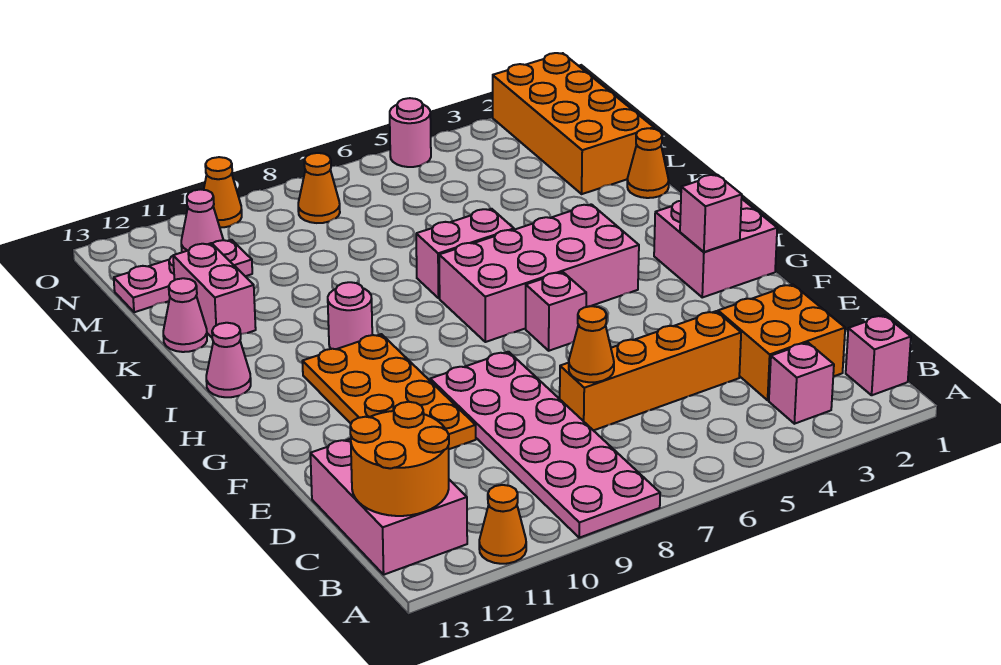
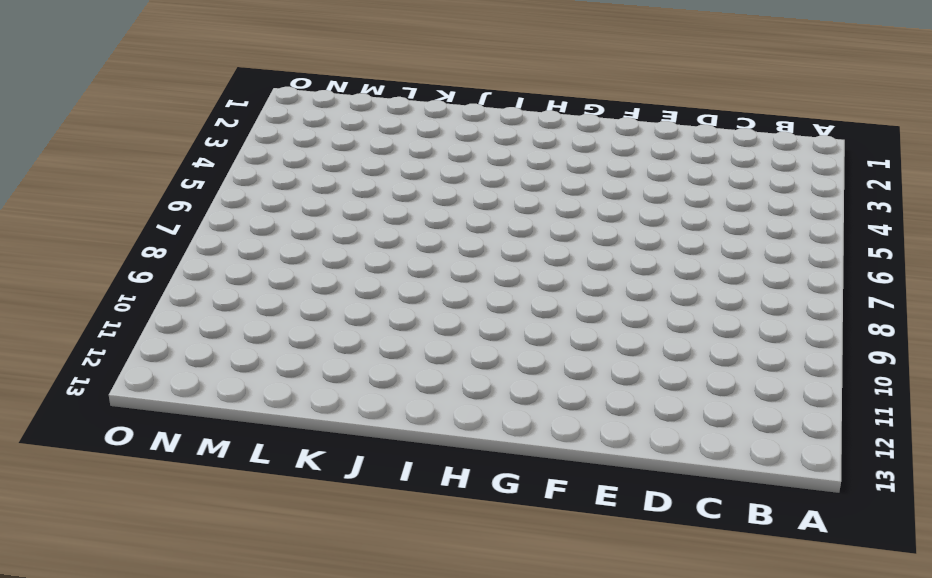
none -> pink 2x6 plate [430,352,660,538]
none -> orange 1x1 cone [479,485,526,564]
none -> pink 1x1 brick [846,315,911,395]

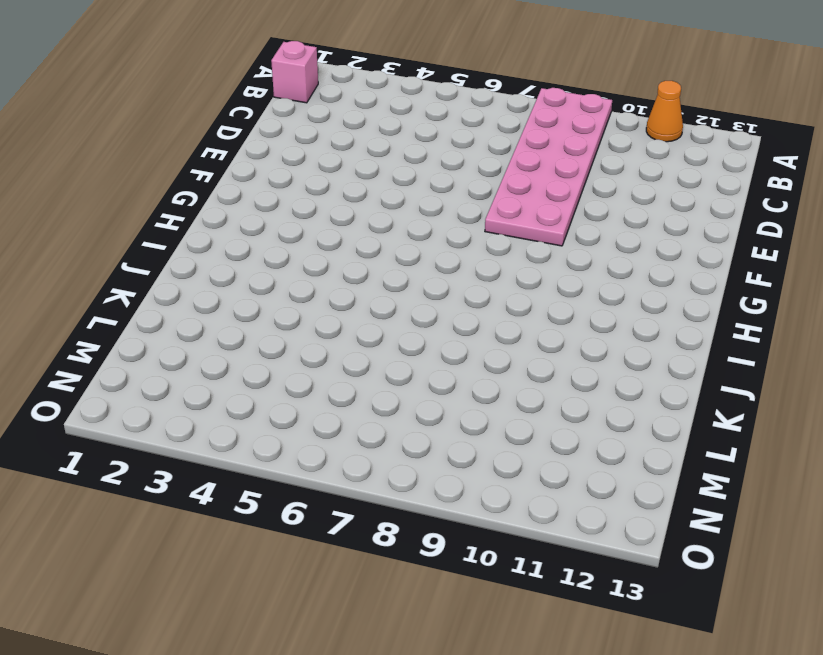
none -> pink 1x1 brick [769,343,834,424]
none -> pink 2x3 brick [310,439,467,575]
none -> orange 2x2 brick [718,284,845,400]

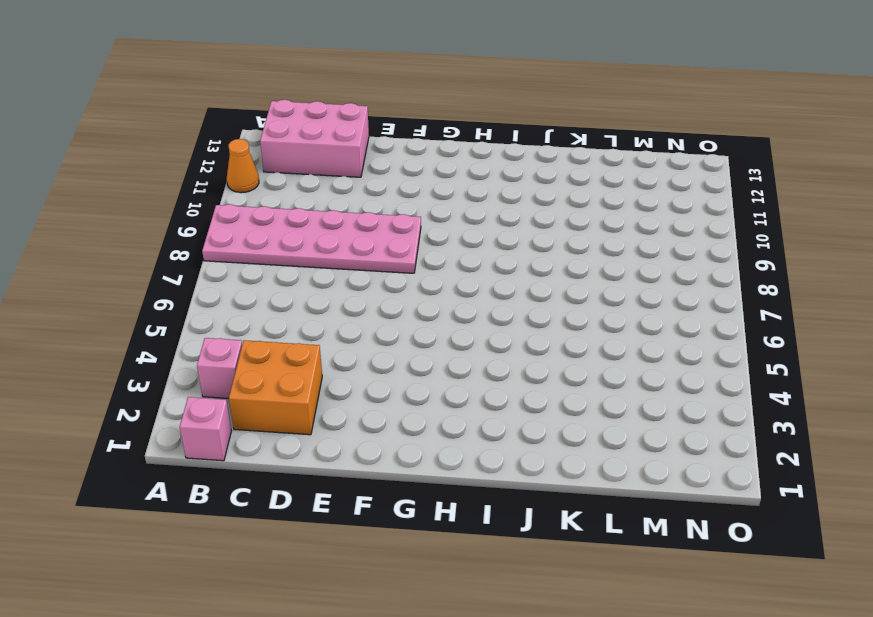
none -> orange 1x4 brick [560,311,741,431]
none -> orange 2x4 plate [302,334,476,449]
none -> pink 2x2 brick [654,199,777,297]

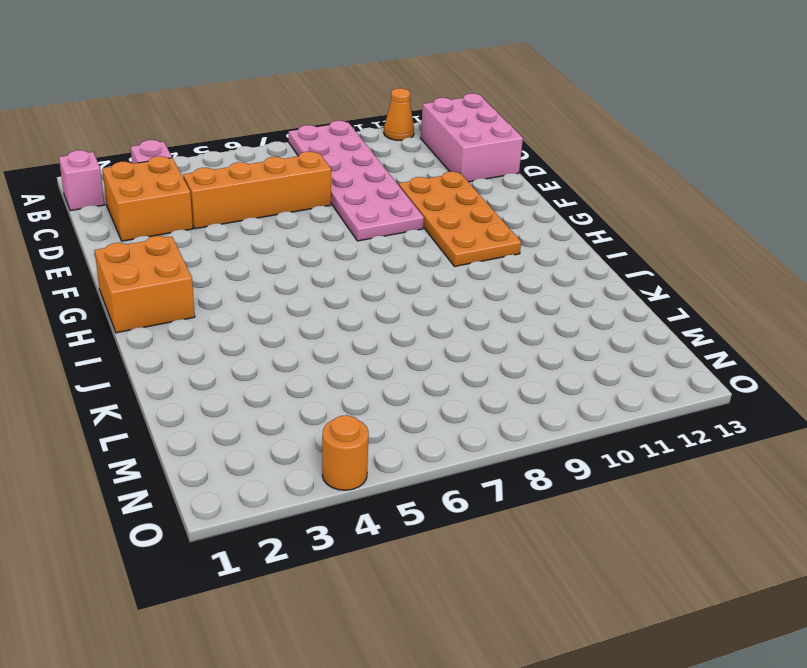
orange 2x2 brick [95,236,195,333] -> pink 2x2 brick [654,199,777,297]
orange 1x1 round brick [322,415,369,490] -> none
none -> pink 1x1 brick [526,272,586,351]
none -> pink 2x4 brick [439,204,639,342]
none -> pink 1x1 round brick [328,282,372,349]

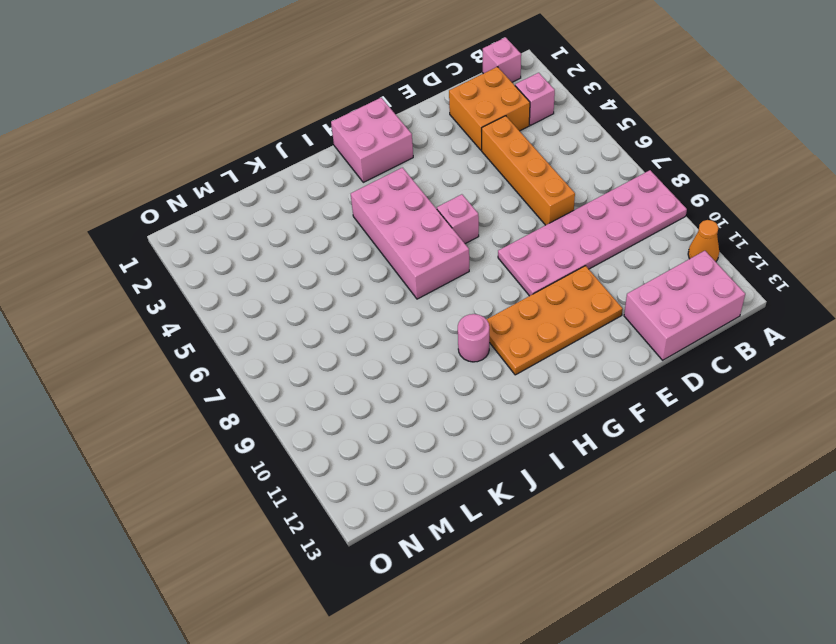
none -> pink 1x1 cone [206,323,251,397]
none -> pink 1x2 brick [416,209,514,298]
none -> orange 1x1 cone [627,128,669,198]

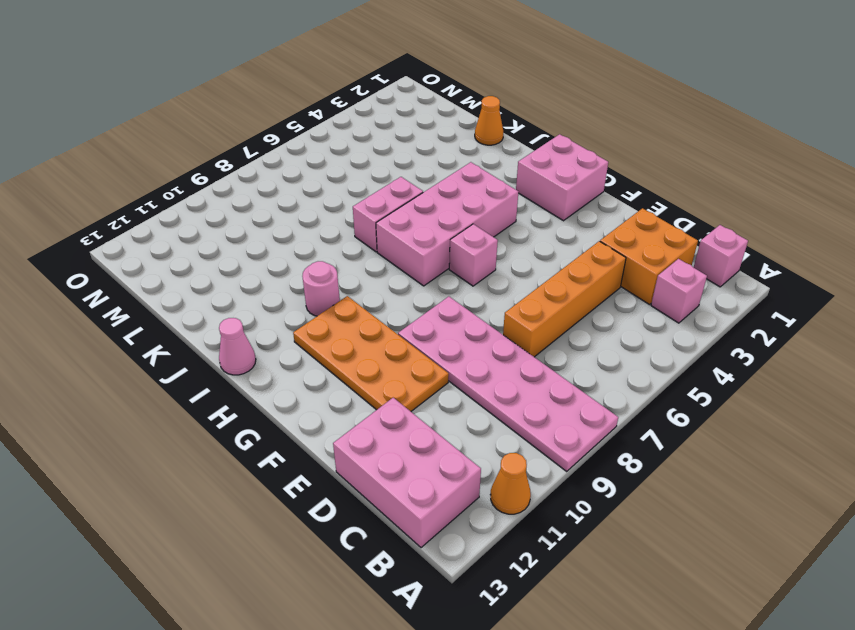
none -> pink 1x2 brick [173,243,256,337]
none -> pink 1x1 cone [163,278,207,352]
none -> orange 2x4 brick [493,53,654,194]

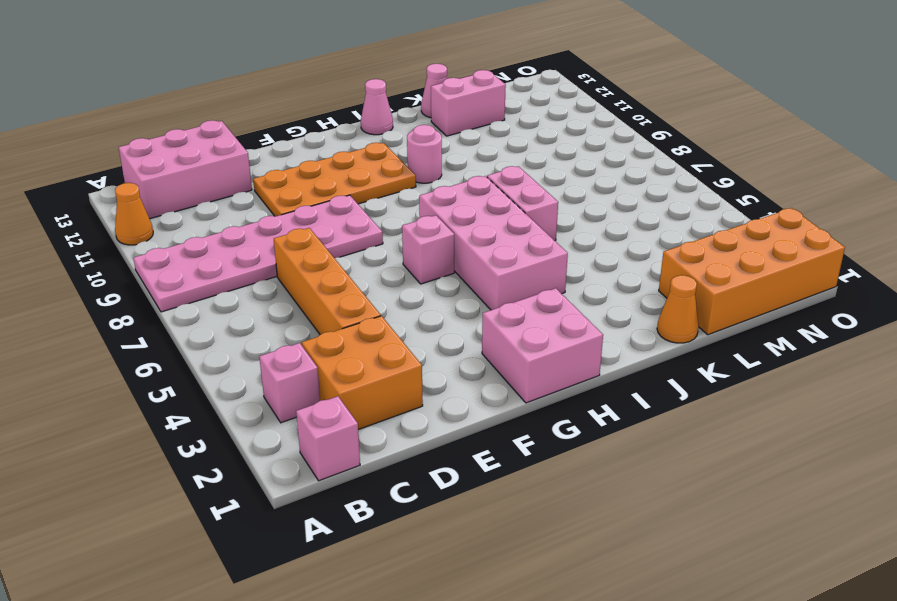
none -> pink 1x3 plate [114,240,252,312]
none -> orange 1x1 cone [298,153,340,223]
none -> pink 1x1 cone [181,189,223,252]

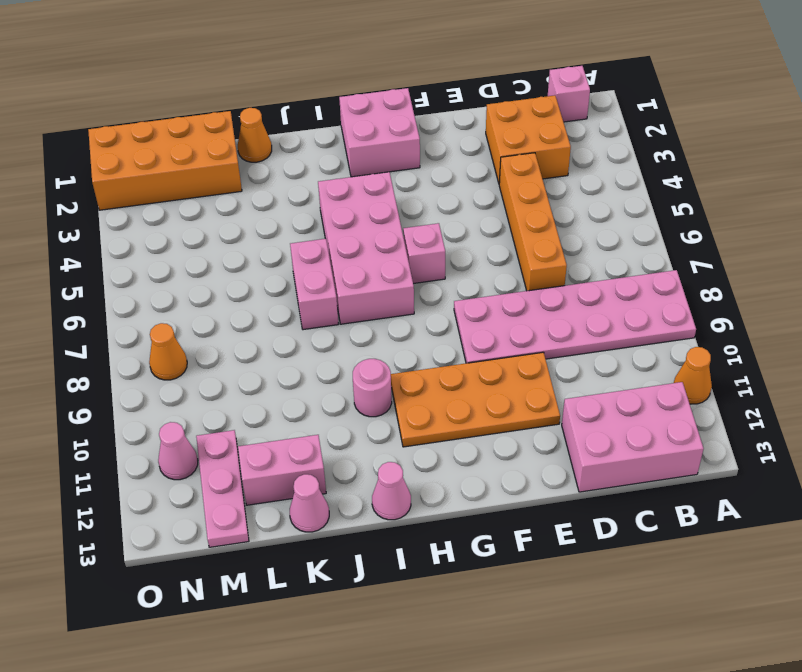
none -> pink 1x1 brick [769,343,834,424]
none -> pink 1x1 round brick [390,98,431,167]
none -> orange 1x1 cone [204,157,242,227]

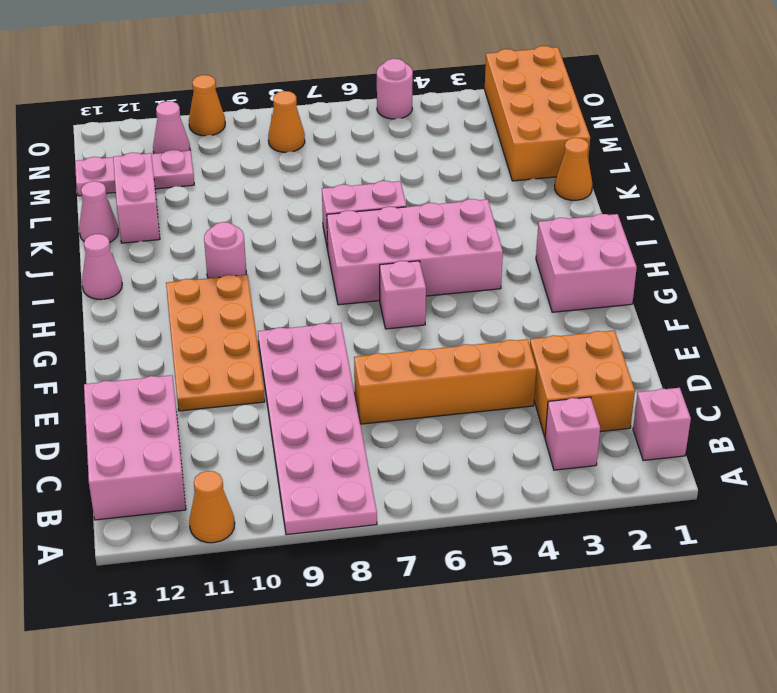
none -> orange 2x2 round brick [350,402,449,516]
none -> orange 1x1 cone [569,306,614,382]
none -> pink 1x1 brick [680,175,742,252]

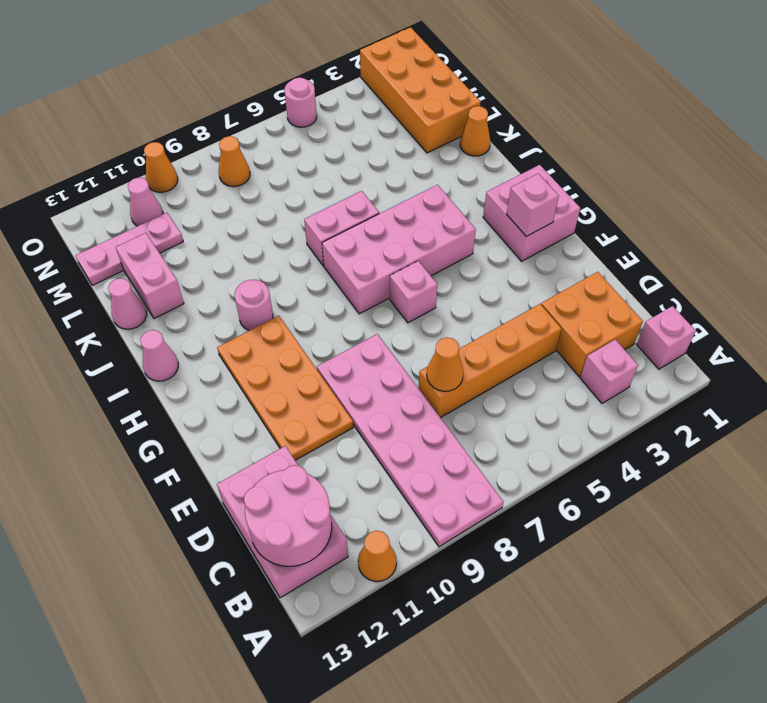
pink 2x2 round brick [244,465,332,566] -> orange 2x2 round brick [350,402,449,516]

